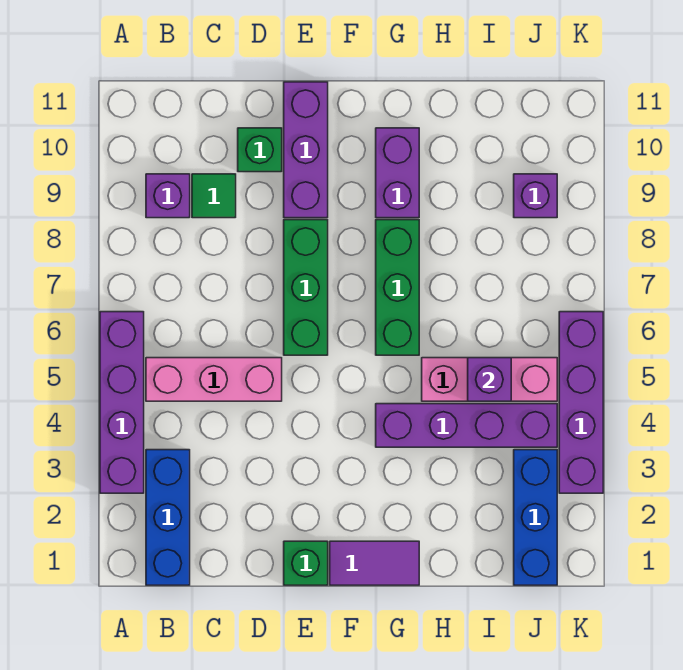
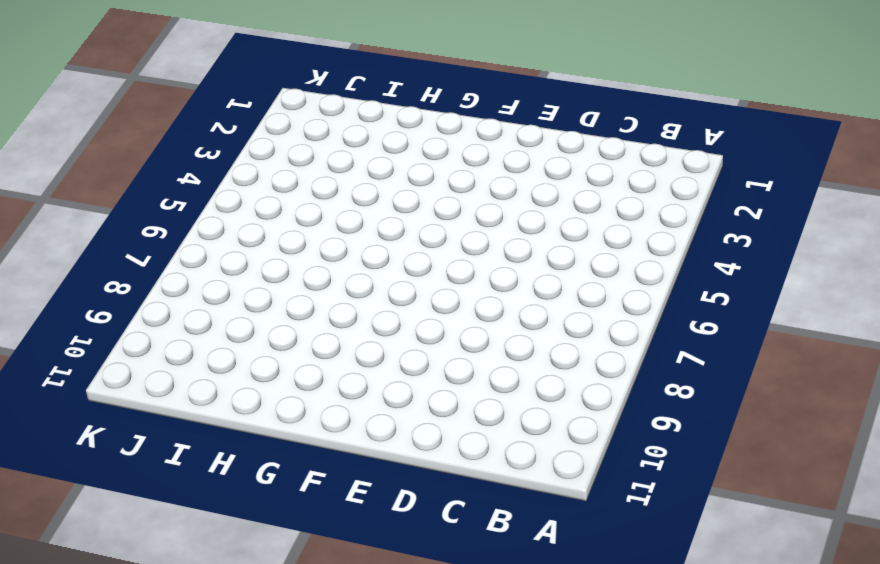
none -> purple 1x4 brick [100,312,144,493]
none -> blue 1x3 brick [146,450,190,585]
none -> pink 1x3 brick [146,358,282,401]

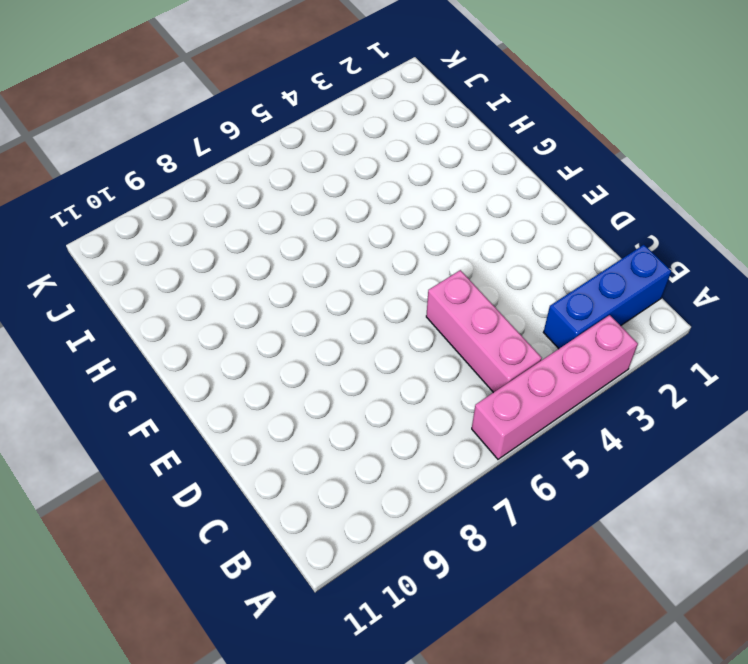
pink 1x4 brick [472,315,638,459] -> purple 1x4 brick [100,312,144,493]
none -> purple 1x1 brick [146,174,190,218]
none -> green 1x1 tile [192,174,236,218]
none -> green 1x1 brick [238,128,282,172]

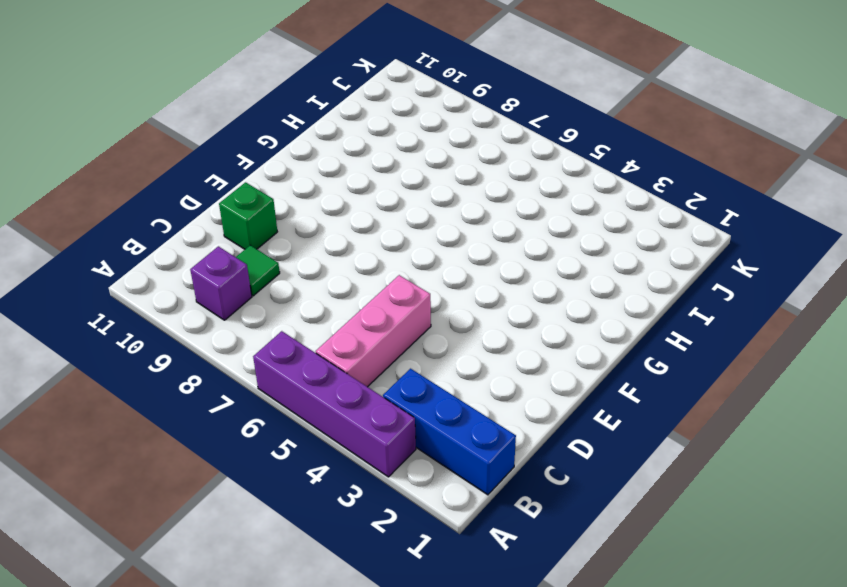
none -> green 1x1 brick [284,541,328,585]
none -> green 1x3 brick [284,220,328,355]
none -> purple 1x3 brick [284,82,328,218]

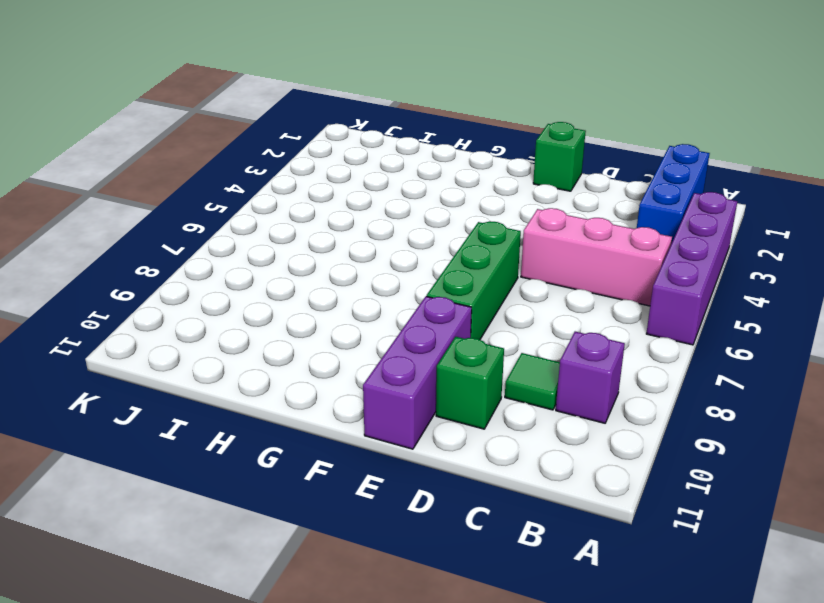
none -> purple 1x2 tile [330,541,419,585]
none -> purple 1x4 brick [376,404,557,447]
none -> green 1x3 brick [376,220,419,355]

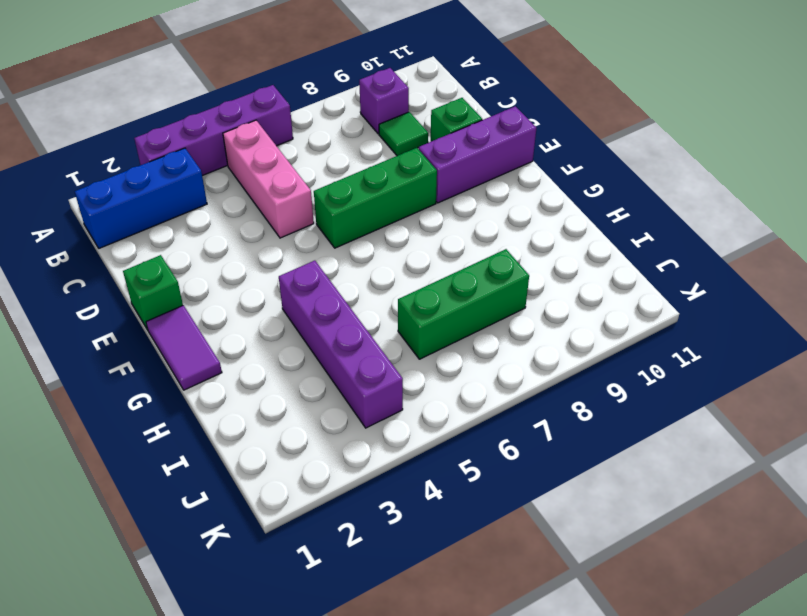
green 1x3 brick [398,249,529,359] -> green 1x3 brick moved to [376,220,419,355]
none -> purple 1x2 brick [376,128,419,218]
none -> pink 1x3 brick [422,358,557,401]
none -> blue 1x3 brick [514,450,557,585]

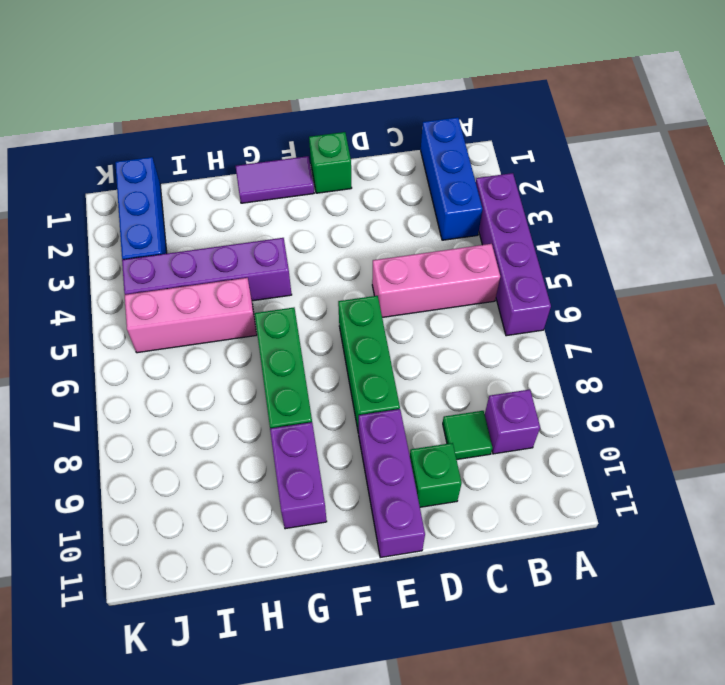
none -> purple 1x1 brick [514,174,557,218]
none -> purple 1x4 brick [559,312,603,493]
none -> purple 1x1 brick [468,358,511,401]

